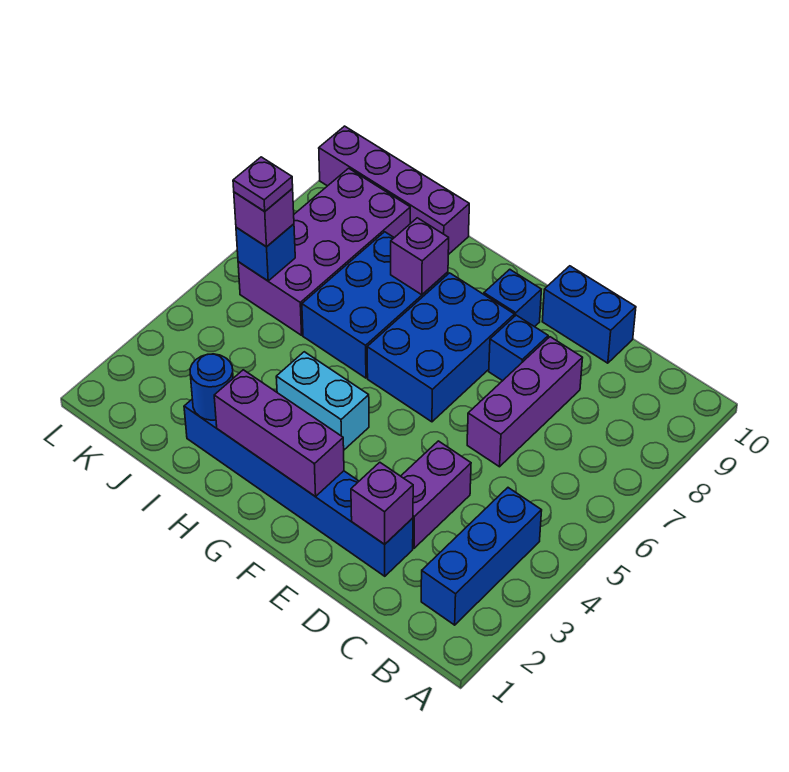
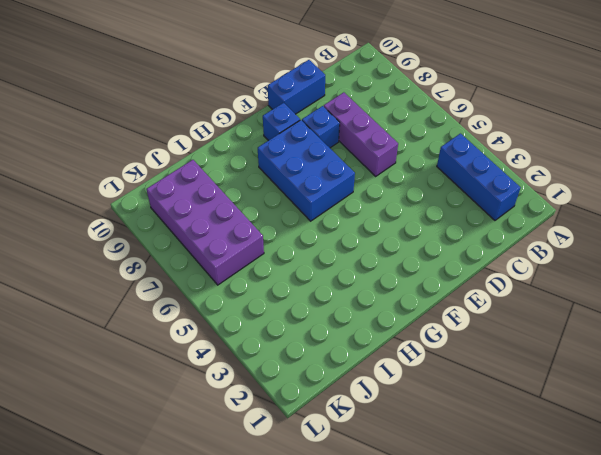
none -> blue 1x6 brick [184,399,413,576]
none -> purple 1x2 brick [401,441,471,548]
none -> cyan 1x2 brick [276,352,369,450]

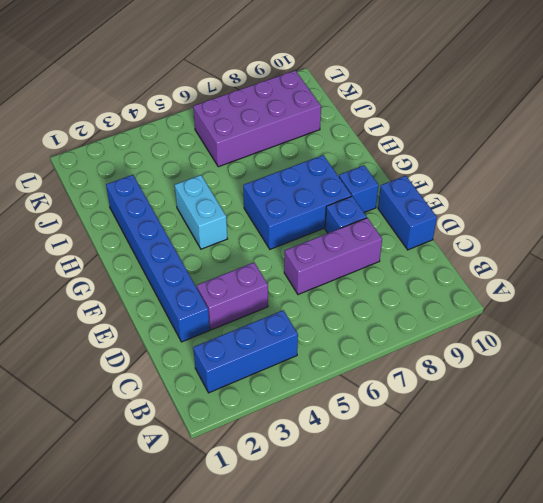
none -> blue 2x3 brick [302,232,448,378]
none -> purple 1x4 brick [319,126,469,255]
none -> purple 1x1 brick [351,462,413,544]

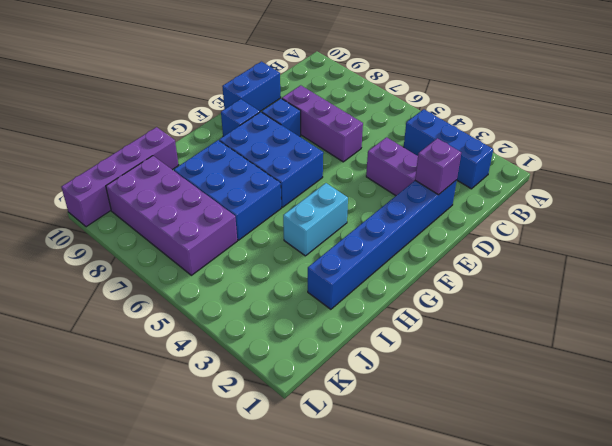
none -> purple 1x3 brick [214,370,344,496]
none -> purple 1x1 brick [391,218,449,295]
none -> blue 1x1 round brick [190,354,233,420]

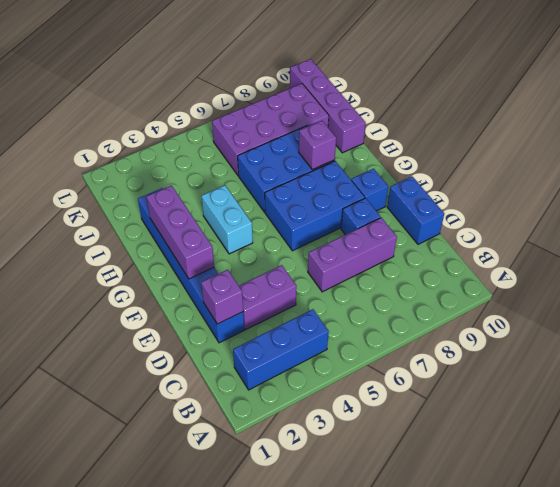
none -> blue 1x1 round brick [190,354,233,420]
none -> blue 1x1 brick [236,224,295,281]
none -> purple 1x1 brick [234,189,294,247]

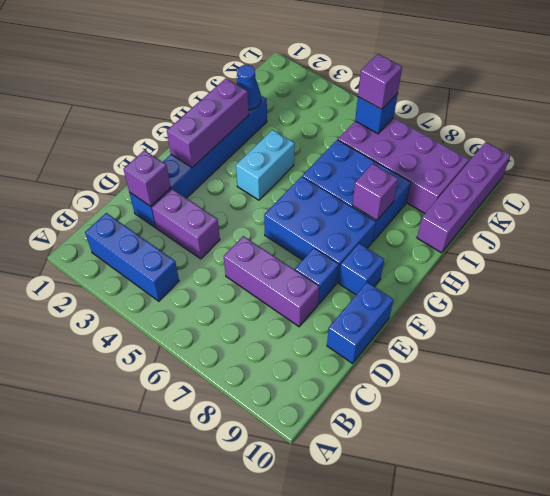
blue 1x1 cone [237,65,261,110] -> blue 1x1 round brick [190,354,233,420]
none -> purple 1x1 plate [233,157,293,211]

